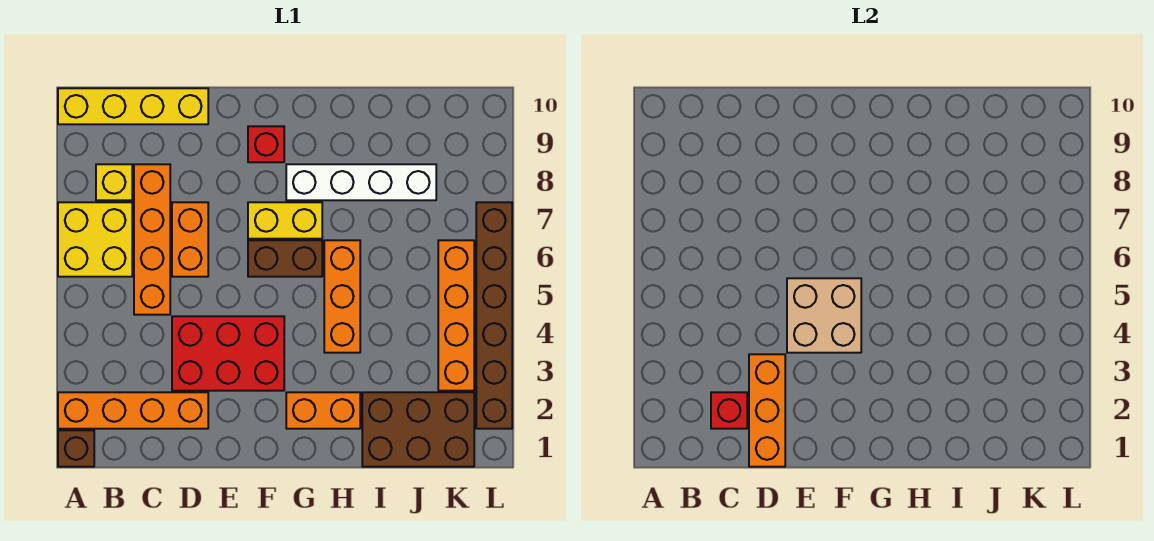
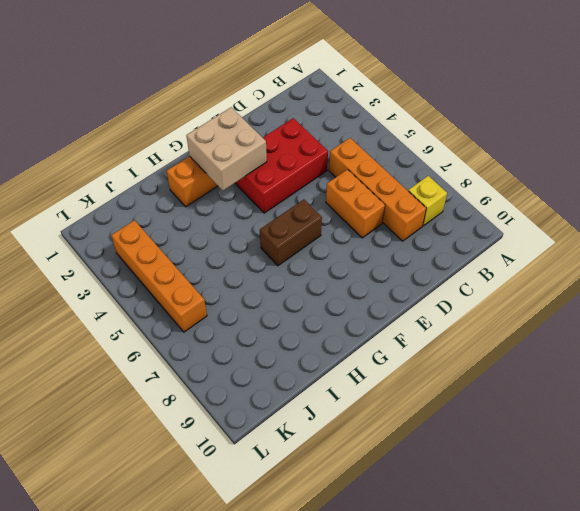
tan 2x2 brick [186,107,267,190] -> tan 2x2 brick moved to [787,278,861,353]
none -> brown 1x1 brick [58,430,94,467]
none -> orange 1x4 brick [58,392,208,429]
none -> yellow 2x2 brick [58,202,132,277]

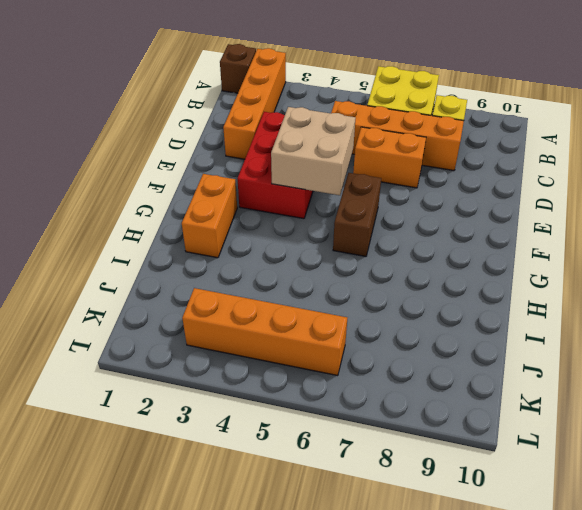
none -> yellow 1x4 brick [58,88,208,124]
none -> yellow 1x2 brick [248,202,322,239]
none -> red 1x1 brick [248,126,284,162]

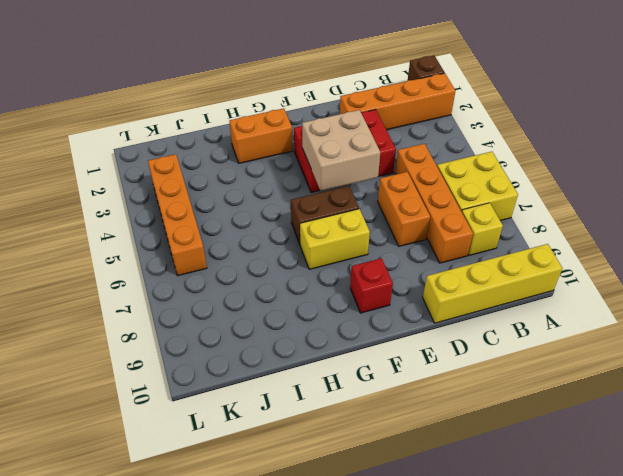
none -> white 1x4 brick [286,164,436,200]
none -> orange 1x3 brick [324,240,360,353]
none -> brown 2x3 brick [362,392,474,467]

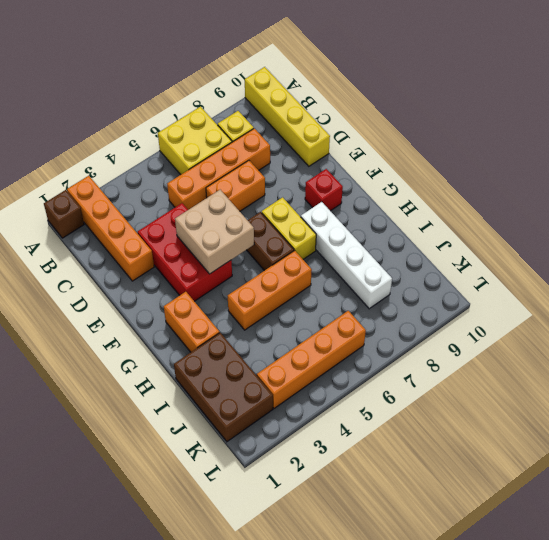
none -> brown 1x6 brick [476,202,512,429]
none -> red 1x1 brick [711,392,747,429]
none -> orange 1x3 brick [749,354,785,467]

